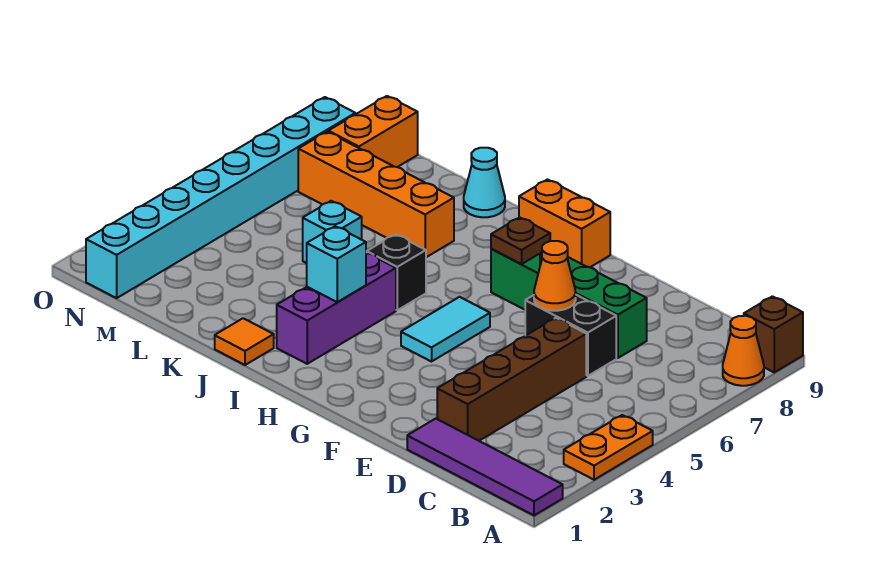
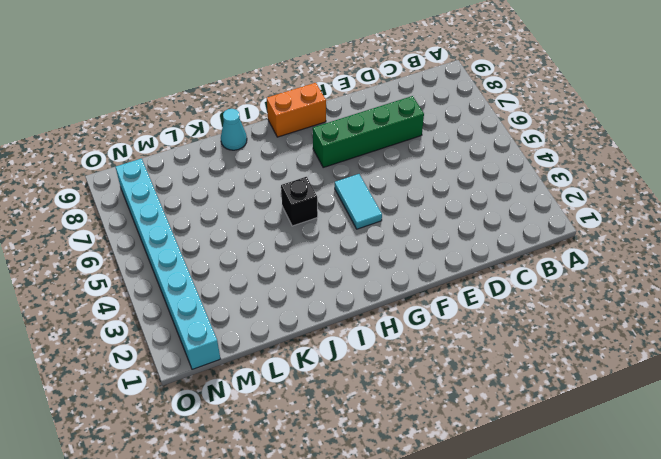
none -> purple 1x4 tile [407,419,563,515]
none -> orange 1x2 plate [564,415,653,480]
none -> orange 1x1 cone [723,316,764,386]

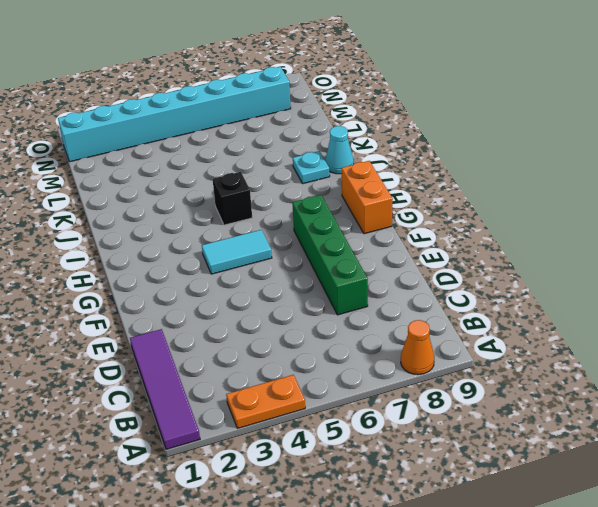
cyan 1x1 plate [293,151,330,184] -> none
none -> brown 1x1 brick [744,296,803,372]
none -> brown 1x4 brick [437,318,586,441]
none -> black 1x2 brick [525,295,616,376]

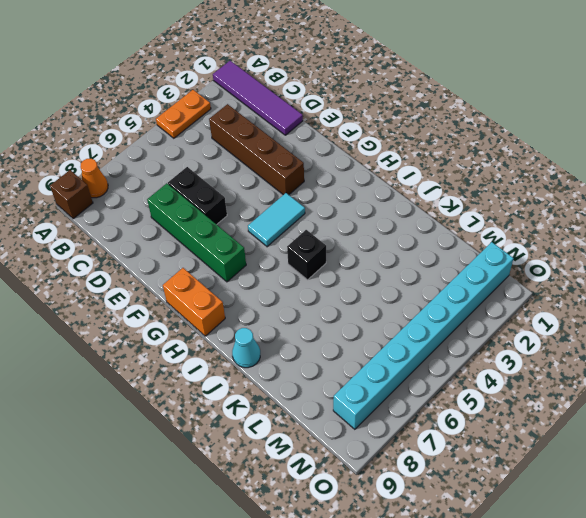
brown 1x4 brick [209,104,304,195] -> brown 1x4 brick turned to [437,318,586,441]
none -> purple 1x3 brick [277,252,396,364]
none -> orange 1x1 tile [215,318,274,365]
none -> orange 1x4 brick [298,132,454,257]

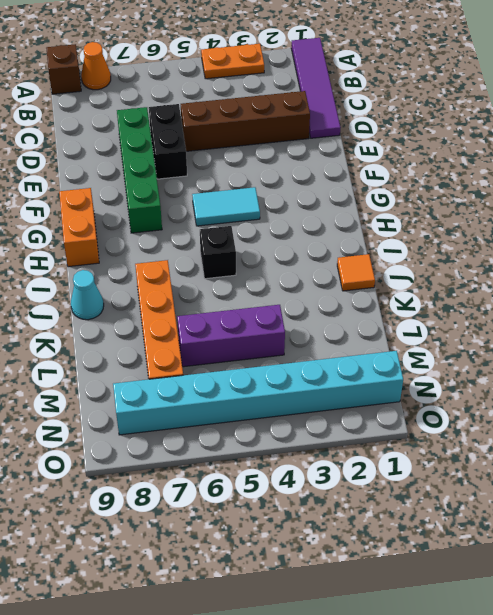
purple 1x3 brick [177,305,285,367] -> purple 1x3 brick moved to [277,252,396,364]
none -> cyan 1x1 brick [303,201,362,263]
none -> orange 1x2 brick [328,96,418,167]
none -> orange 1x1 cone [534,241,576,311]

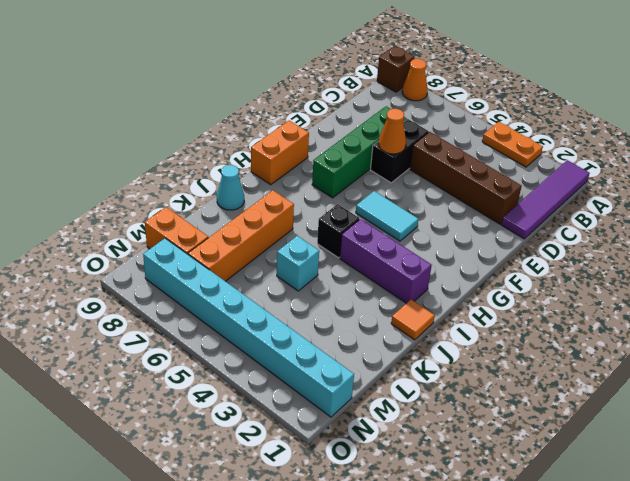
none -> brown 1x1 plate [491,217,550,264]
none -> cyan 1x1 brick [307,226,366,302]

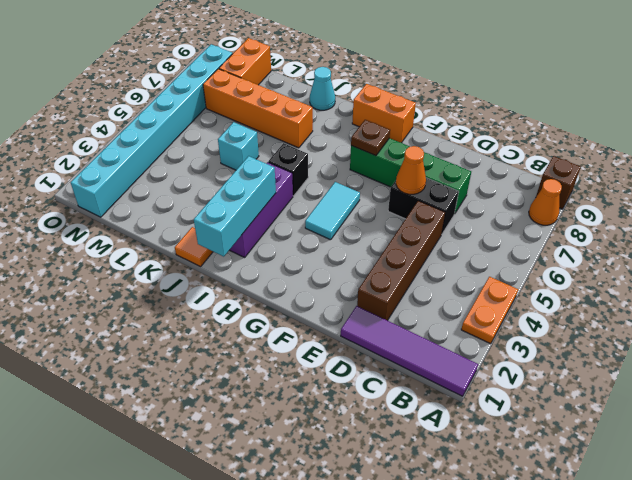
cyan 1x3 brick [194,156,276,257] -> cyan 1x1 brick [307,226,366,302]

